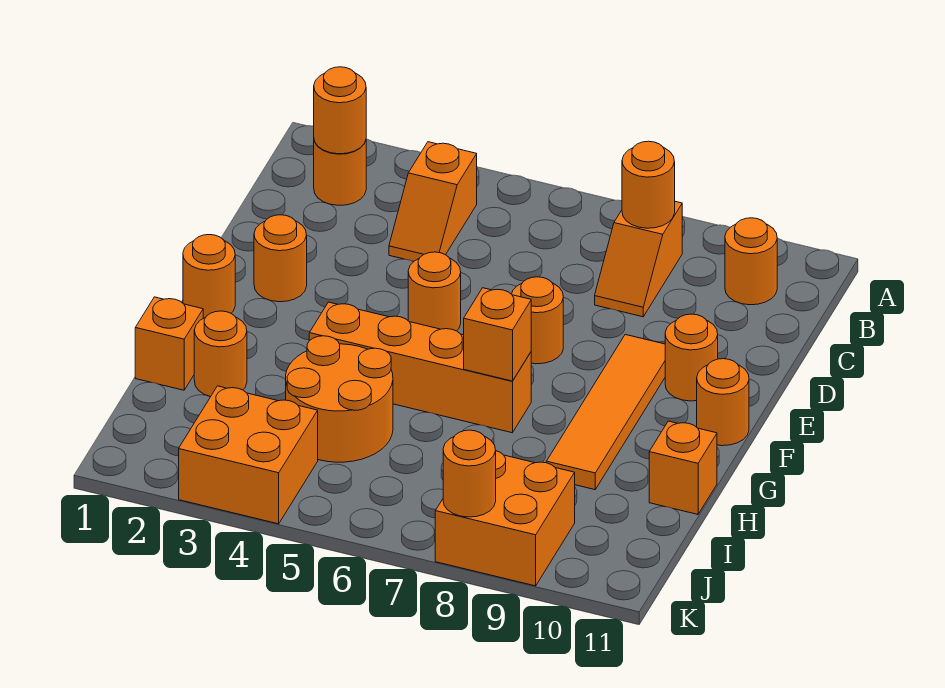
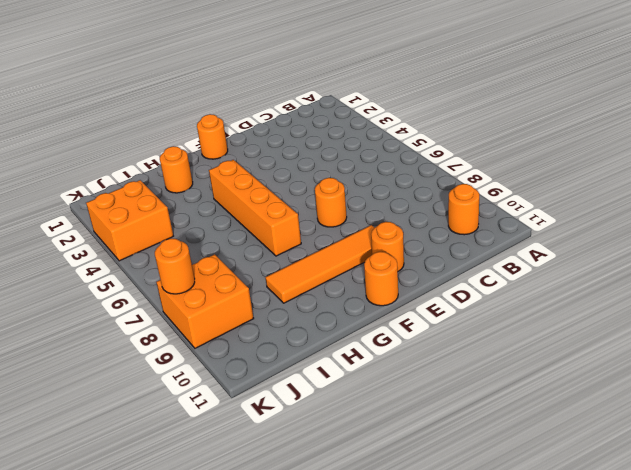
none -> orange 1x1 round brick [314,141,366,205]
none -> orange 1x2 slope [389,142,477,261]
none -> orange 1x2 slope [595,202,682,317]

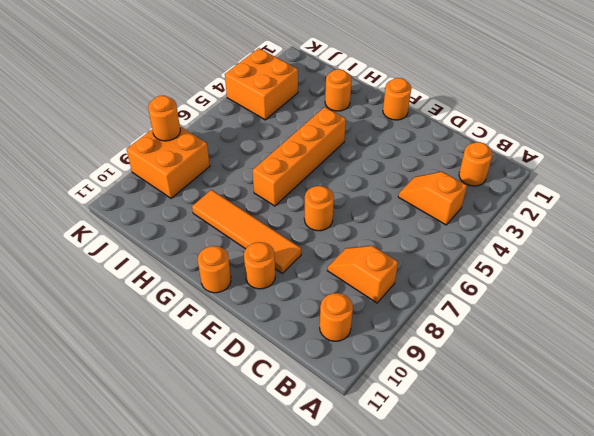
none -> orange 1x1 round brick [254,215,307,302]
none -> orange 1x1 round brick [408,252,461,331]
none -> orange 1x1 brick [135,297,203,390]

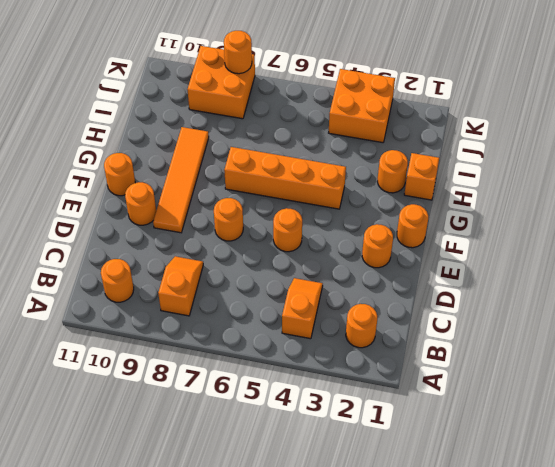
none -> orange 2x2 round brick [286,336,393,462]
none -> orange 1x1 brick [649,421,717,514]
none -> orange 1x1 round brick [314,67,366,154]

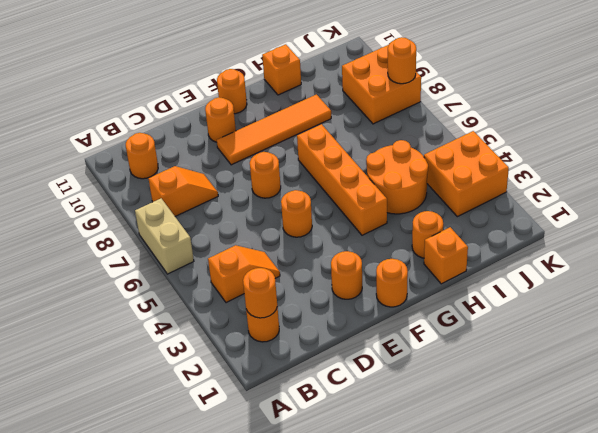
tan 1x2 brick [135,198,194,274] -> none
none -> orange 1x1 round brick [622,141,675,228]
none -> orange 1x1 brick [464,288,531,381]

